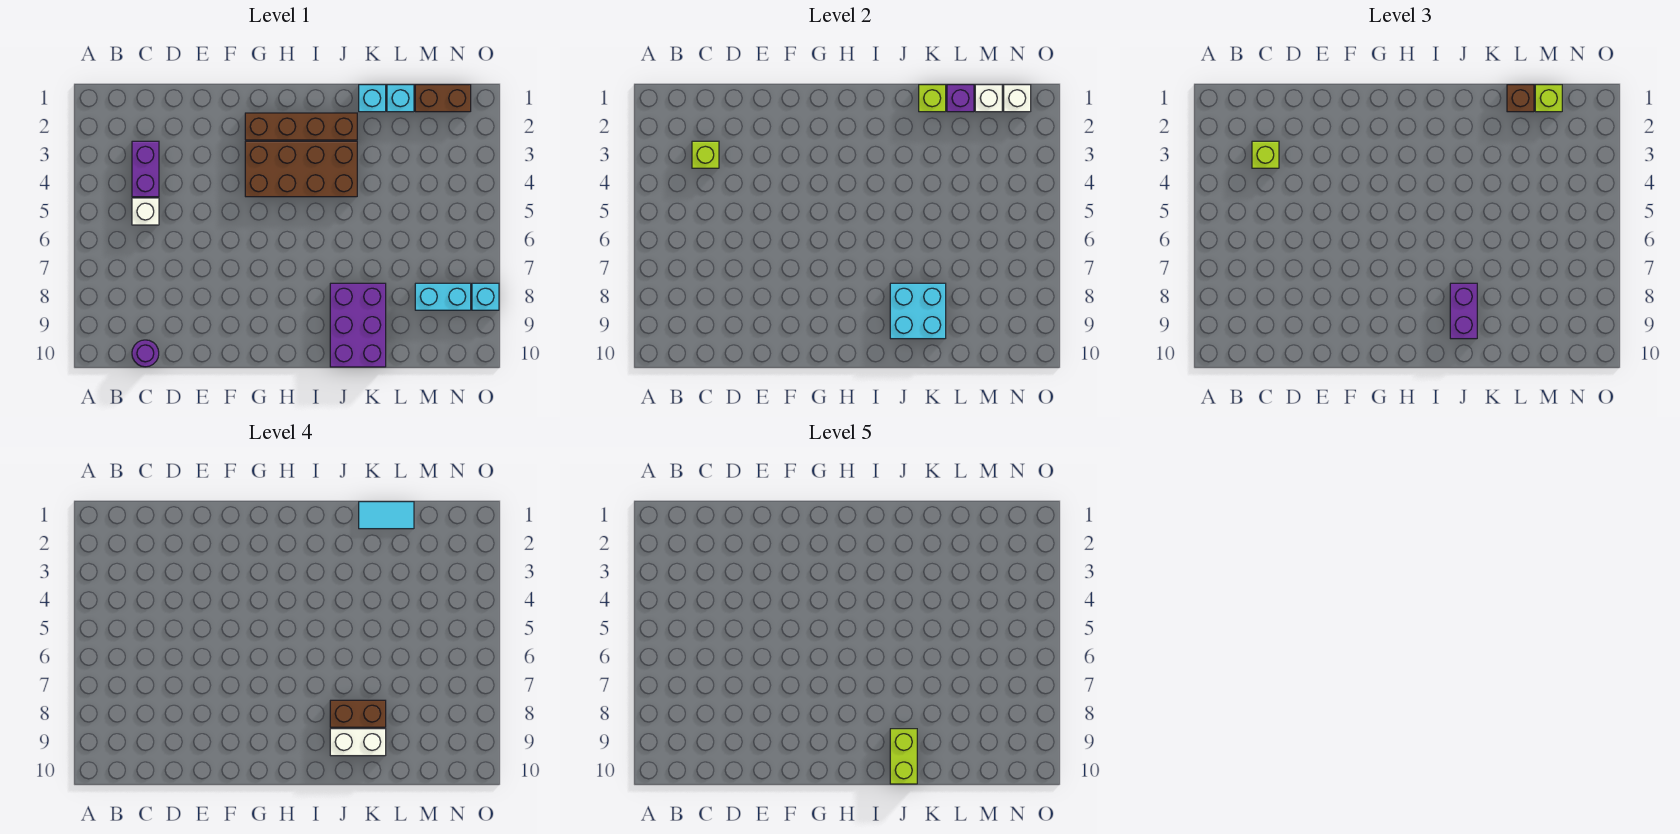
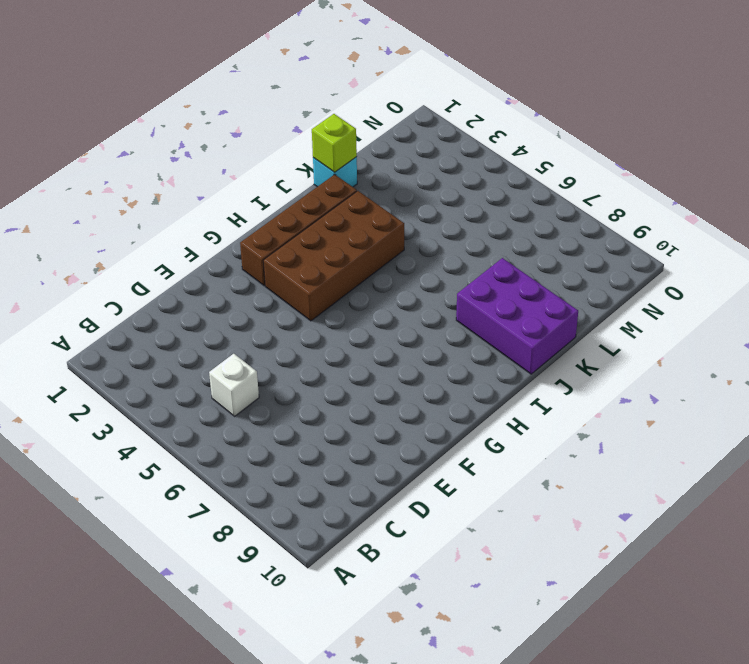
none -> purple 1x2 brick [132,141,159,197]
none -> purple 1x1 round brick [132,340,159,367]
none -> cyan 1x1 brick [387,85,414,112]

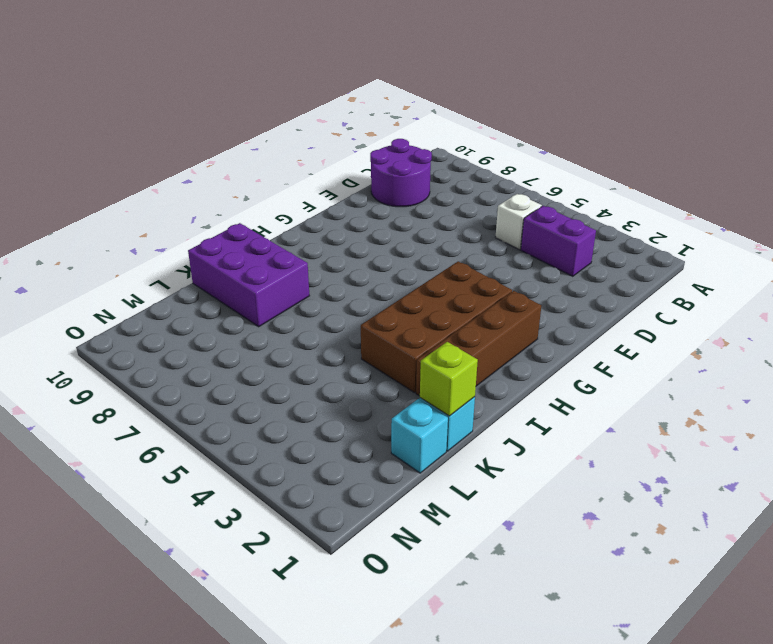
purple 2x2 round brick [370,139,432,207] -> purple 1x1 round brick [132,340,159,367]
none -> brown 1x2 brick [415,85,471,112]
none -> cyan 1x2 brick [415,283,471,310]
none -> cyan 1x1 brick [472,283,499,310]

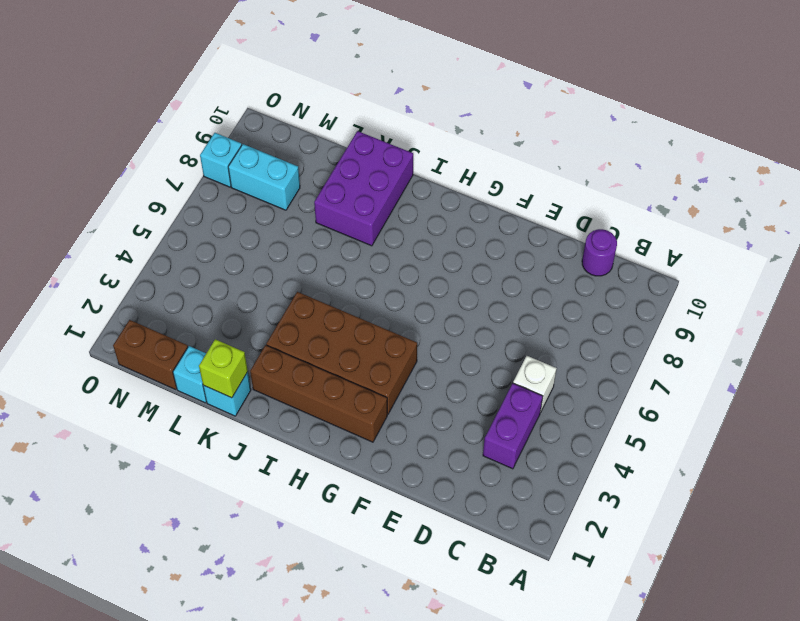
none -> lime 1x1 brick [692,141,719,168]
none -> cyan 2x2 brick [890,283,946,339]
none -> purple 1x1 brick [947,85,974,112]

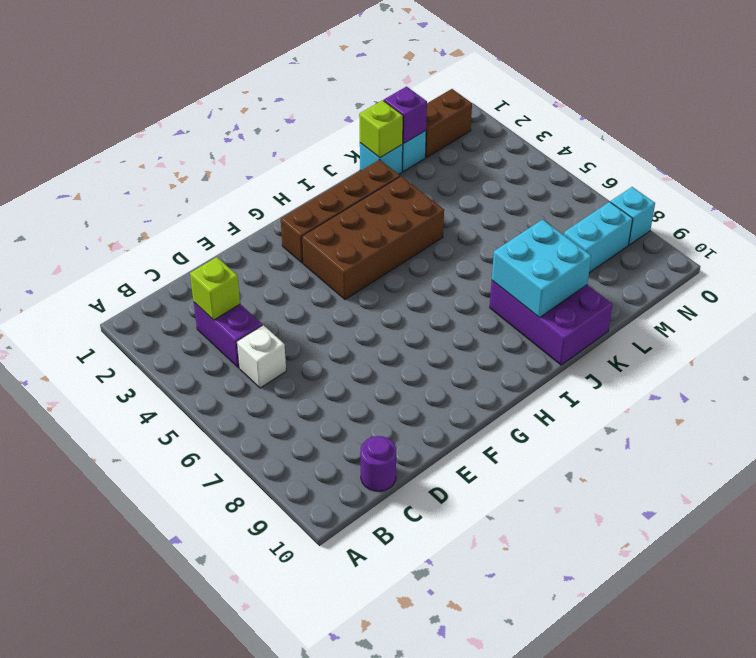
none -> white 1x1 brick [975,85,1002,112]
none -> white 1x1 brick [1004,85,1031,112]
none -> lime 1x1 brick [1252,141,1279,168]

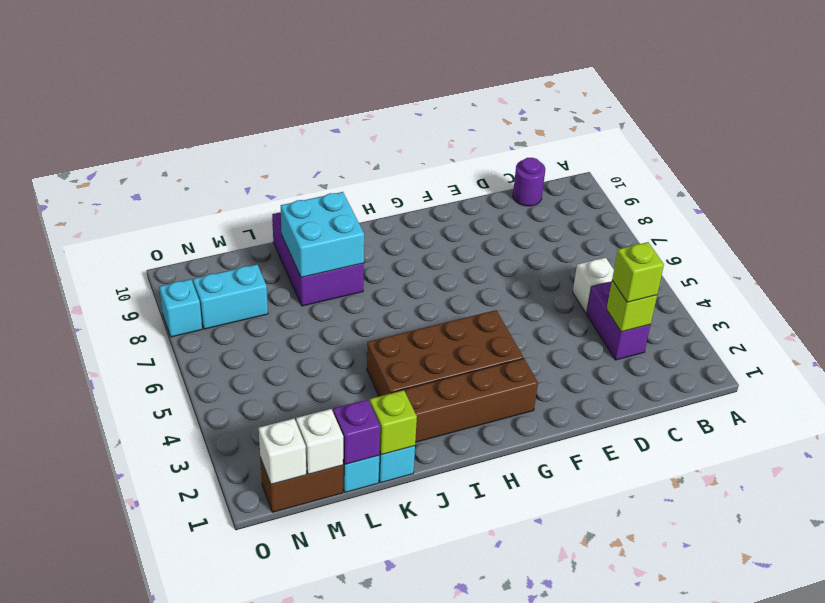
none -> purple 1x2 brick [1450,283,1477,339]
none -> brown 1x1 brick [1507,85,1534,112]
none -> lime 1x1 brick [1535,85,1562,112]

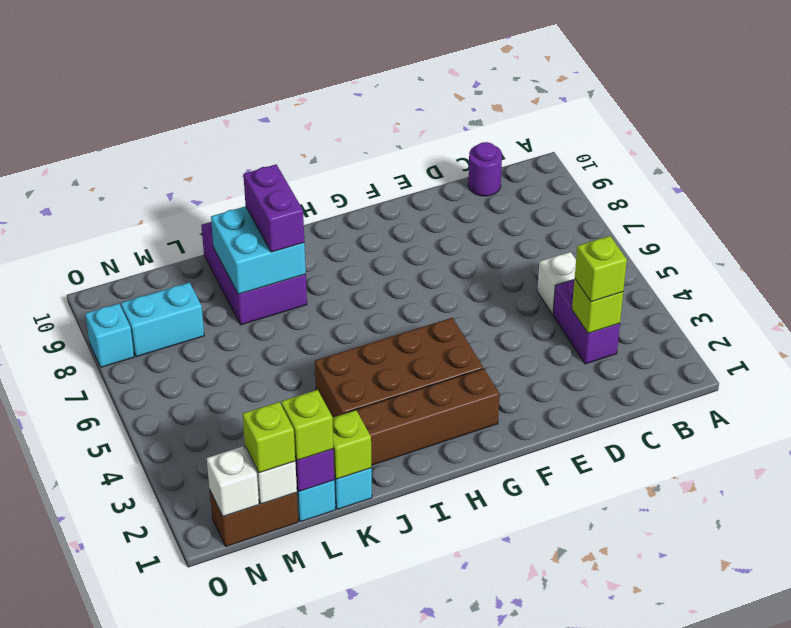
lime 1x1 brick [281,390,333,460] -> brown 1x1 brick [1507,85,1534,112]
none -> brown 1x2 brick [330,700,386,727]
none -> white 1x2 brick [330,729,386,756]
none -> cyan 1x2 tile [359,502,414,529]

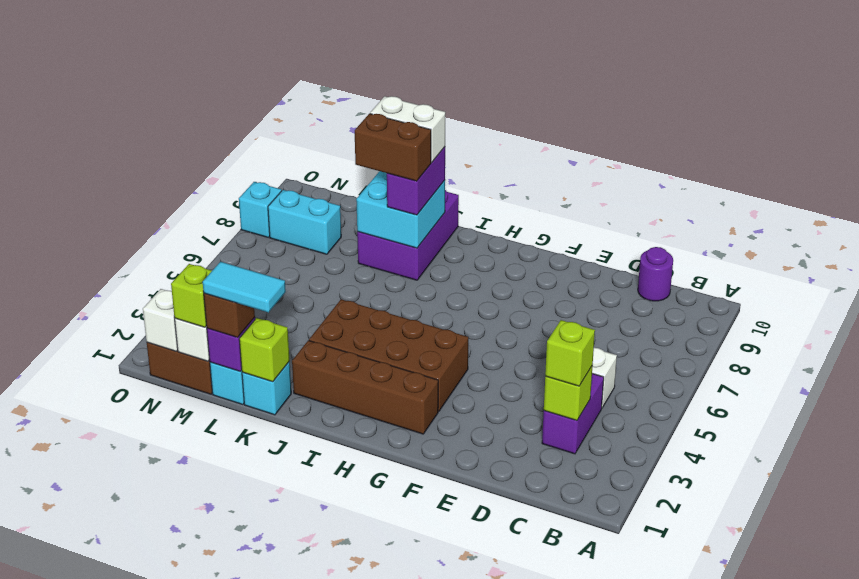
none -> lime 1x2 brick [890,729,917,784]

